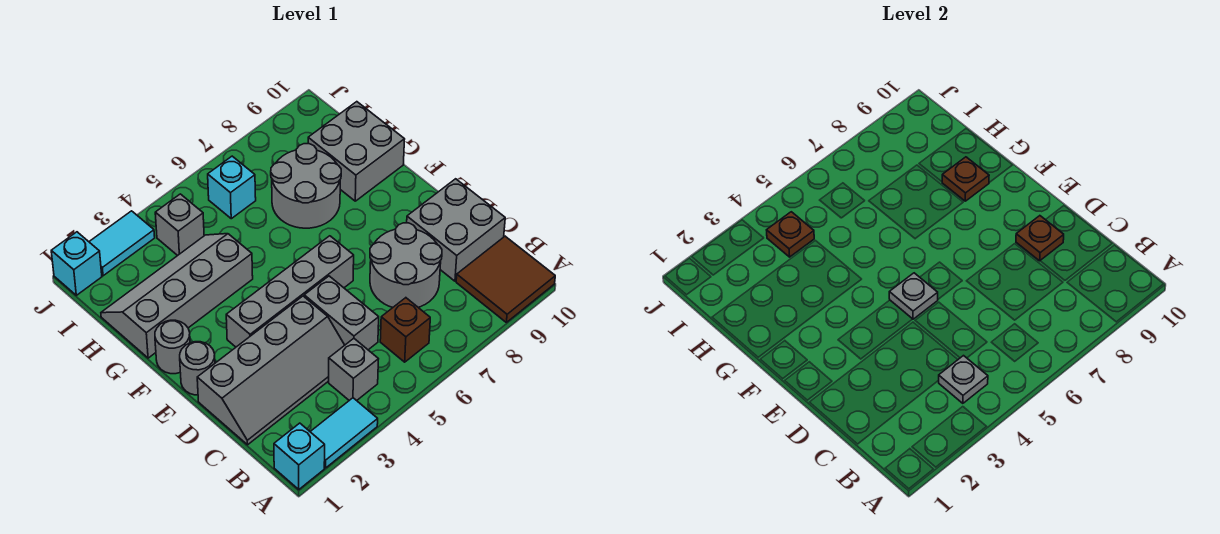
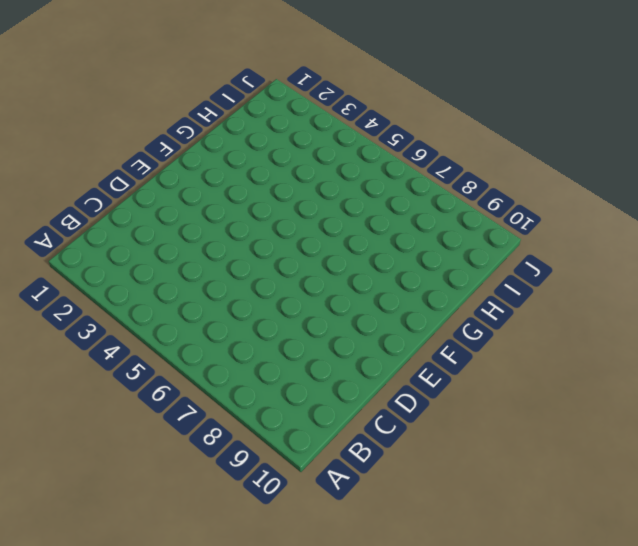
none -> cyan 1x1 brick [274,423,325,489]
none -> cyan 1x2 tile [310,398,378,468]
none -> brown 2x2 tile [456,236,555,322]

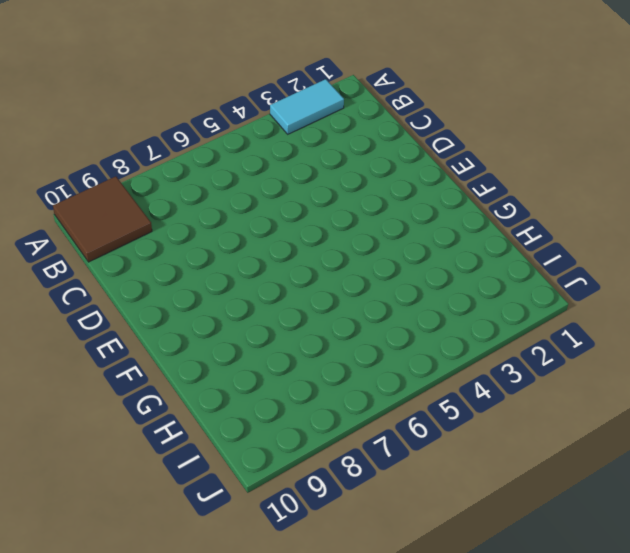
none -> cyan 1x1 brick [274,423,325,489]
none -> grey 1x1 brick [329,338,378,401]
none -> brown 1x1 brick [380,298,430,362]

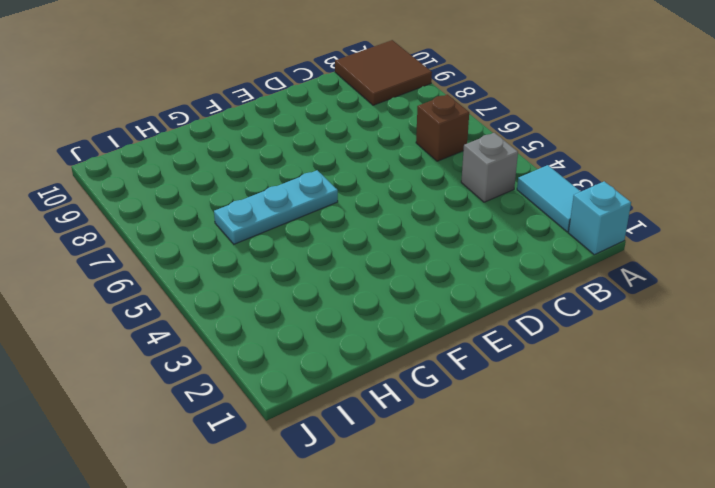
cyan 1x3 plate [214,170,338,244] -> none
none -> grey 2x4 slope [197,296,345,445]
none -> grey 1x2 brick [304,276,379,350]
none -> grey 2x2 round brick [370,223,442,307]

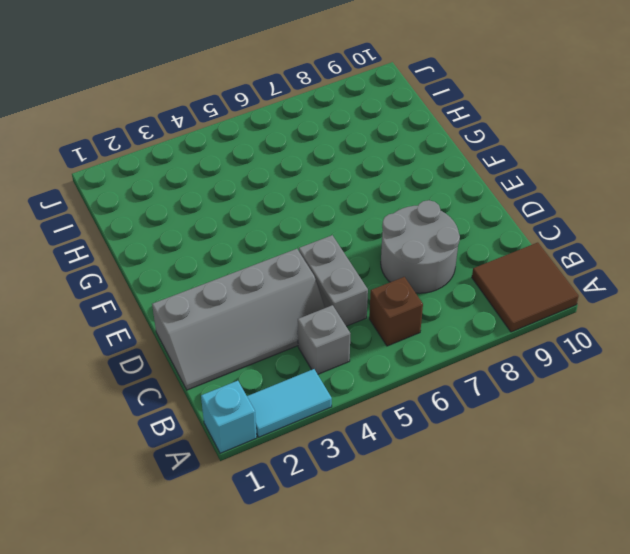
none -> grey 2x2 brick [407,179,505,281]
none -> grey 1x1 round brick [180,342,215,395]
none -> grey 1x4 brick [226,236,354,347]

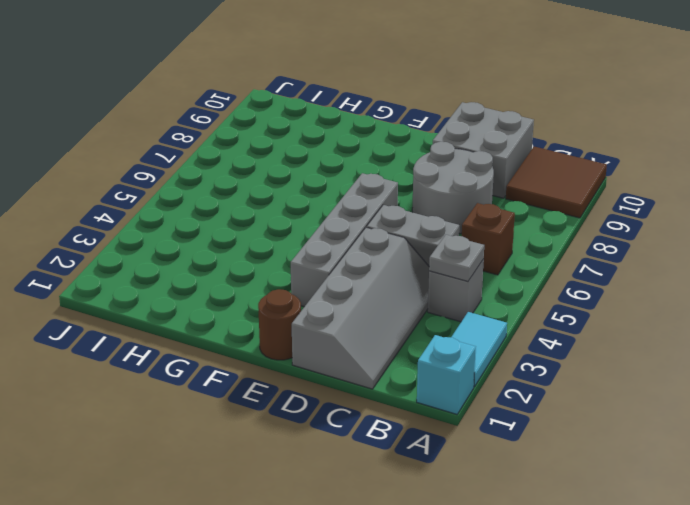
brown 1x1 round brick [258,289,301,360] -> grey 1x1 round brick [180,342,215,395]
none -> grey 1x1 round brick [155,320,190,374]
none -> grey 2x4 slope [101,234,253,358]
none -> grey 2x2 round brick [271,144,341,228]

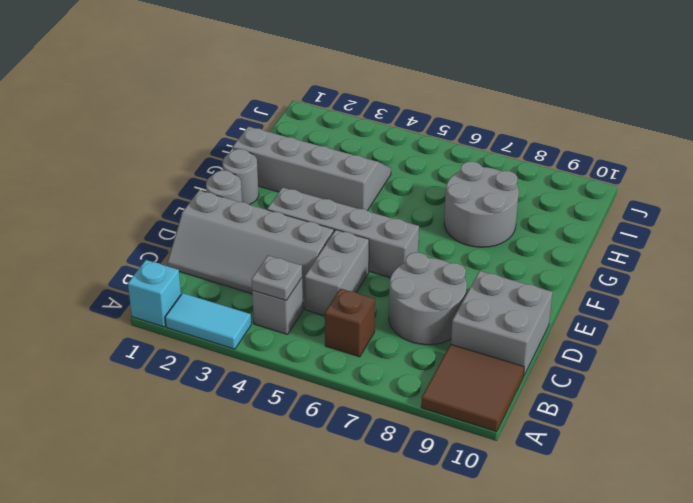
none -> grey 2x2 brick [308,102,405,201]
none -> grey 1x1 brick [155,194,204,256]
none -> cyan 1x1 brick [208,156,256,219]

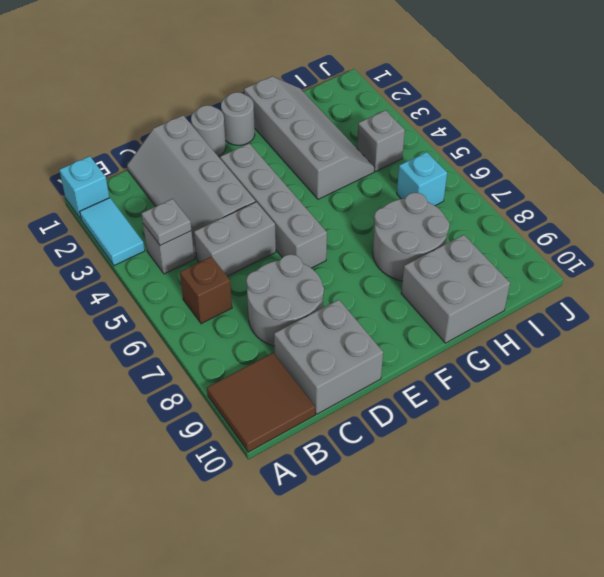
none -> cyan 1x1 brick [51,232,102,295]
none -> cyan 1x2 tile [89,211,155,276]
none -> brown 1x1 plate [1016,216,1064,261]

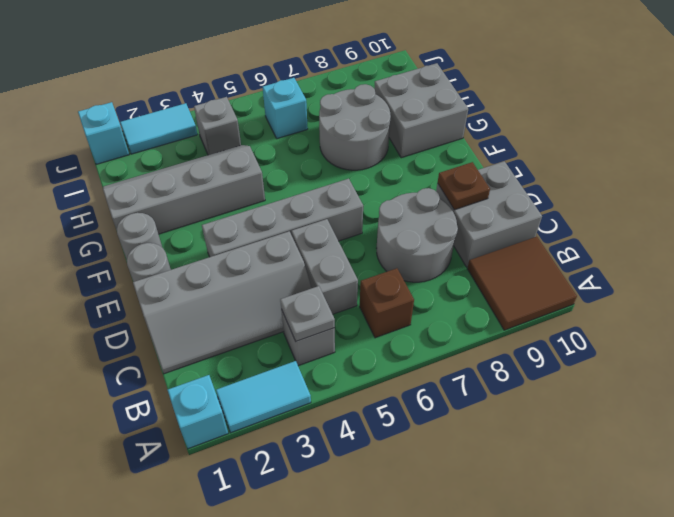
none -> grey 1x1 plate [889,273,938,319]
none -> brown 1x1 plate [942,157,989,201]
none -> brown 1x1 plate [767,212,814,257]

